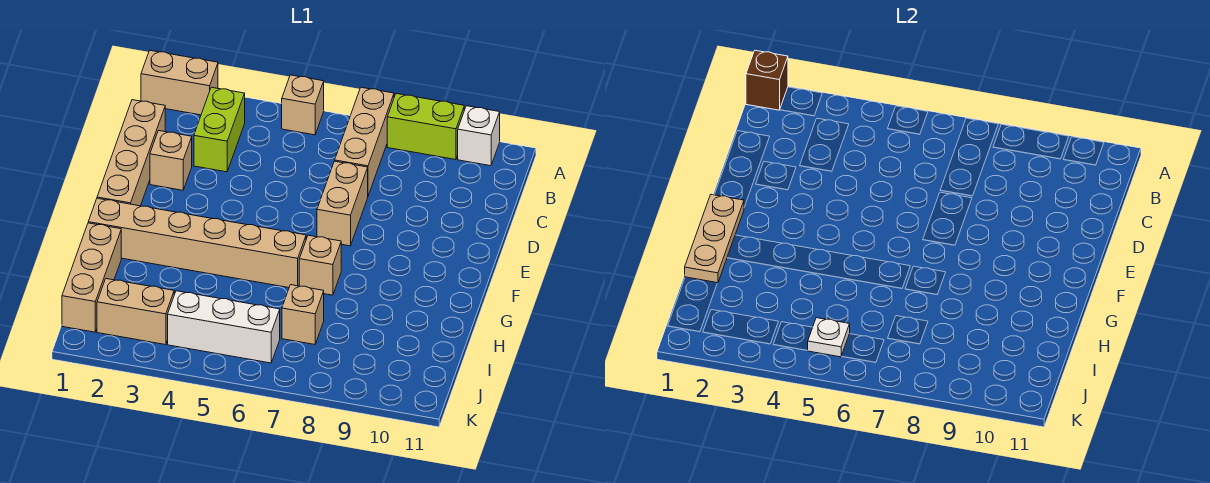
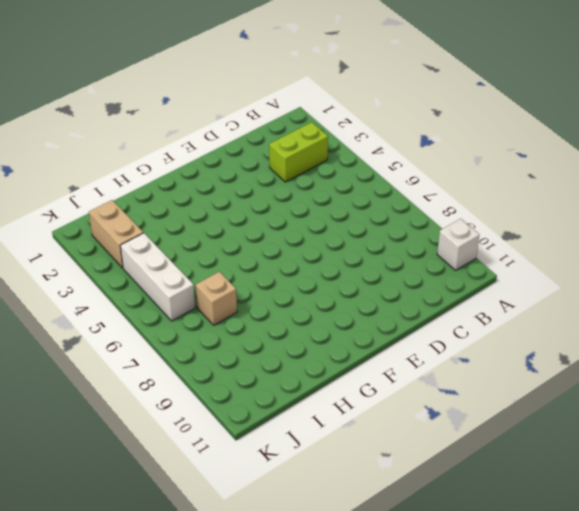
none -> tan 1x2 brick [141,50,218,115]
none -> tan 1x1 brick [282,75,324,135]
none -> tan 1x3 brick [335,87,394,196]

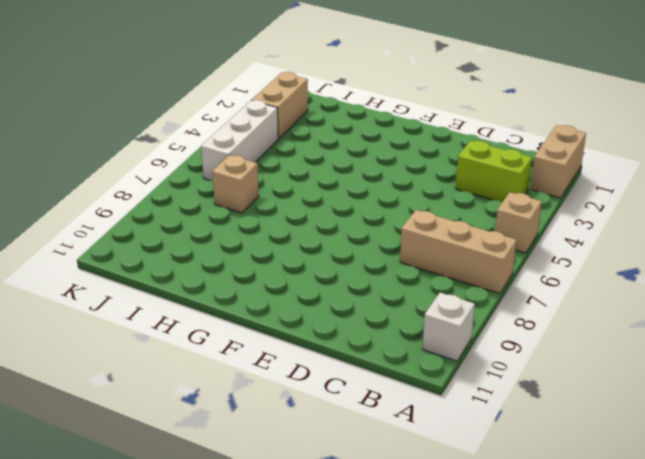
none -> lime 1x2 brick [387,94,464,160]
none -> tan 1x4 brick [97,100,165,206]
none -> tan 1x1 brick [150,131,192,190]

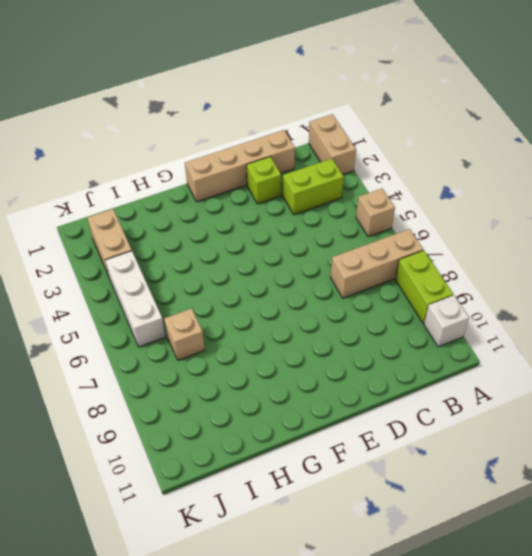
lime 1x1 brick [246,157,281,204] -> tan 1x1 brick [150,131,192,190]
none -> tan 1x2 brick [317,161,368,246]
none -> tan 1x6 brick [88,198,306,288]
none -> tan 1x1 brick [299,235,341,295]

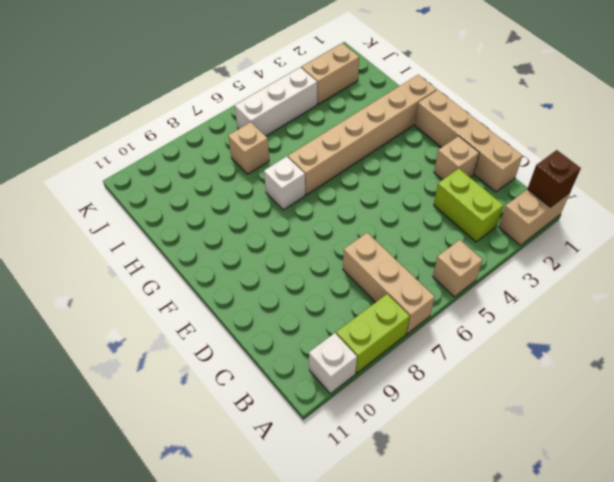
white 1x1 brick [264,156,305,210] -> tan 1x1 brick [299,235,341,295]
none -> tan 1x2 brick [317,161,368,246]
none -> tan 1x3 brick [62,223,121,332]
none -> tan 1x3 plate [685,194,744,283]

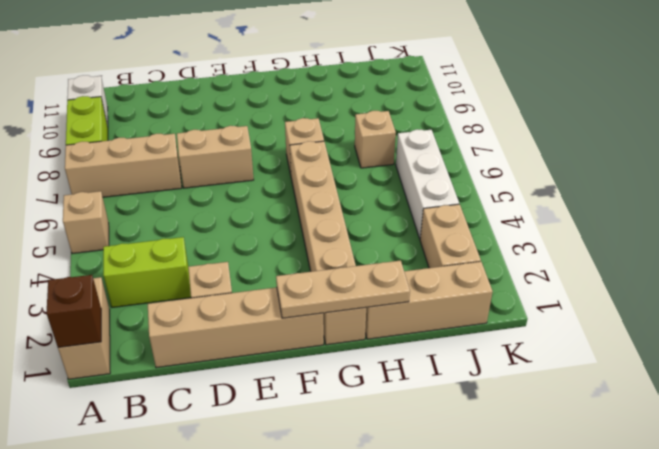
none -> white 1x1 plate [807,318,850,357]

